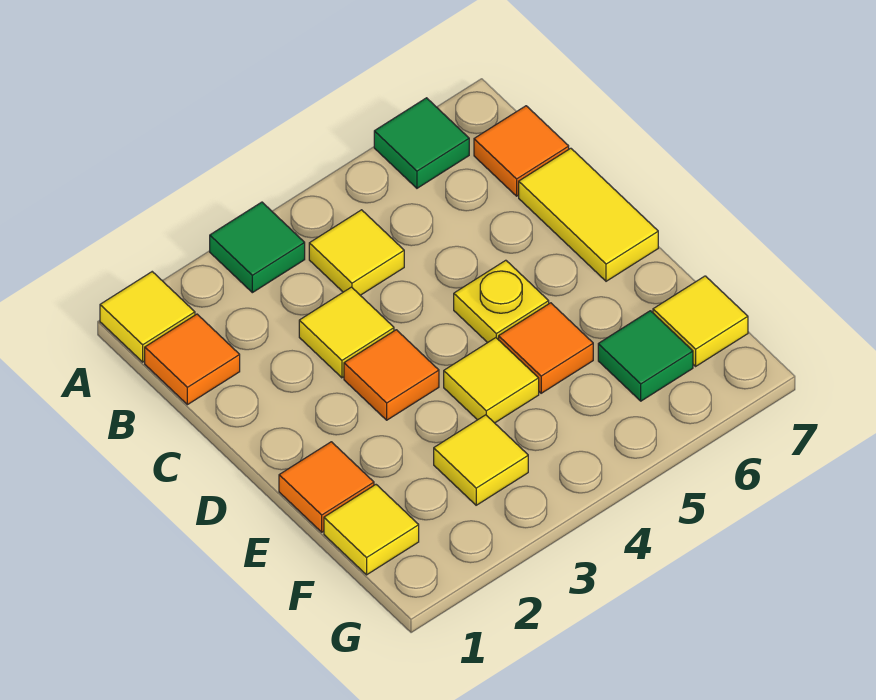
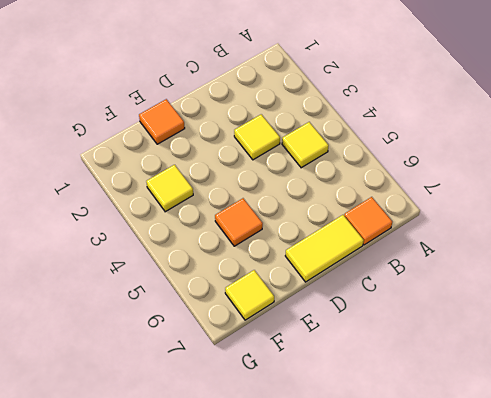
none -> yellow 1x1 tile [100,272,195,362]
none -> green 1x1 tile [210,202,305,293]
none -> green 1x1 tile [374,98,469,188]

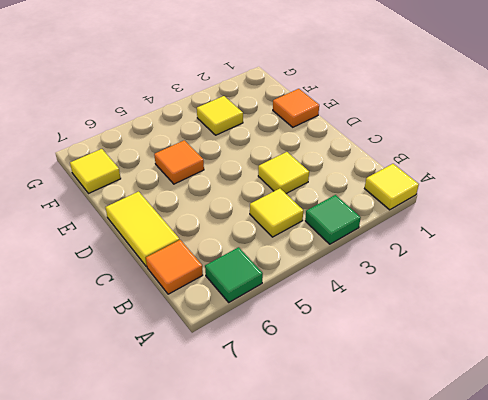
none -> orange 1x1 tile [145,314,240,405]
none -> orange 1x1 tile [344,330,439,420]
none -> yellow 1x1 plate [454,260,549,343]

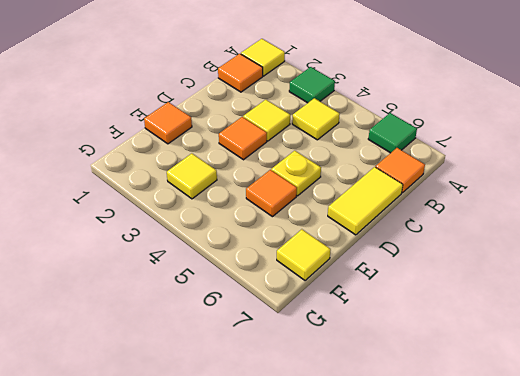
none -> yellow 1x1 tile [444,338,539,423]
none -> yellow 1x1 tile [324,485,419,575]
none -> green 1x1 tile [598,311,693,401]

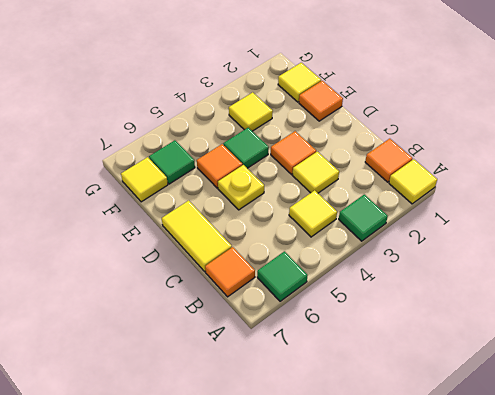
green 1x1 tile [223,128,269,168] -> yellow 1x1 tile [444,338,539,423]

